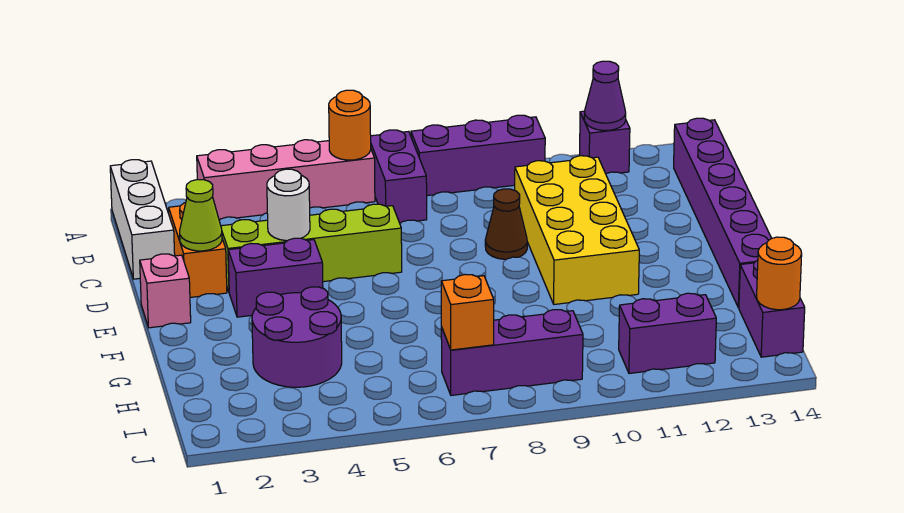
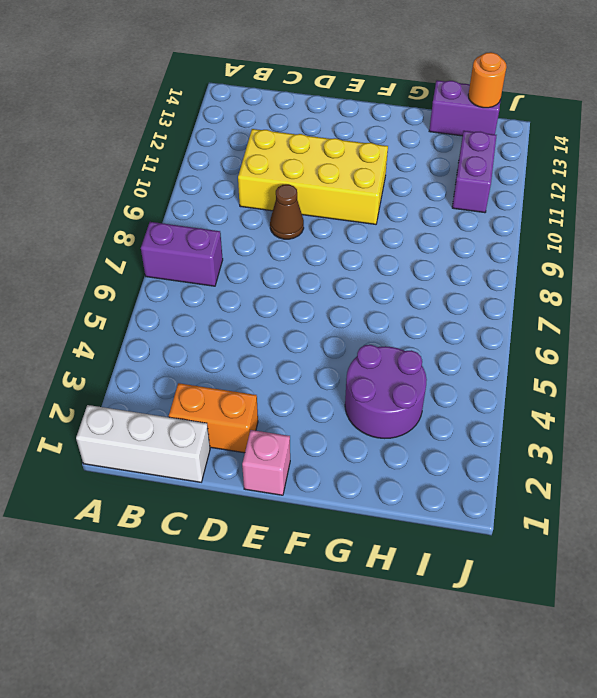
none -> pink 1x4 brick [197,140,375,220]
none -> purple 1x3 brick [411,115,545,196]
none -> purple 1x1 brick [580,111,630,174]

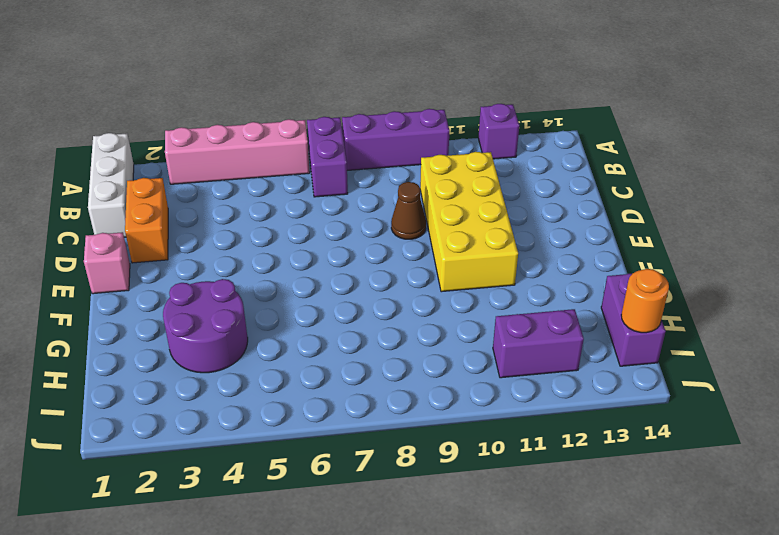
none -> purple 1x6 brick [674,118,772,308]
none -> lime 1x4 brick [221,204,402,291]
none -> purple 1x2 brick [228,238,323,317]

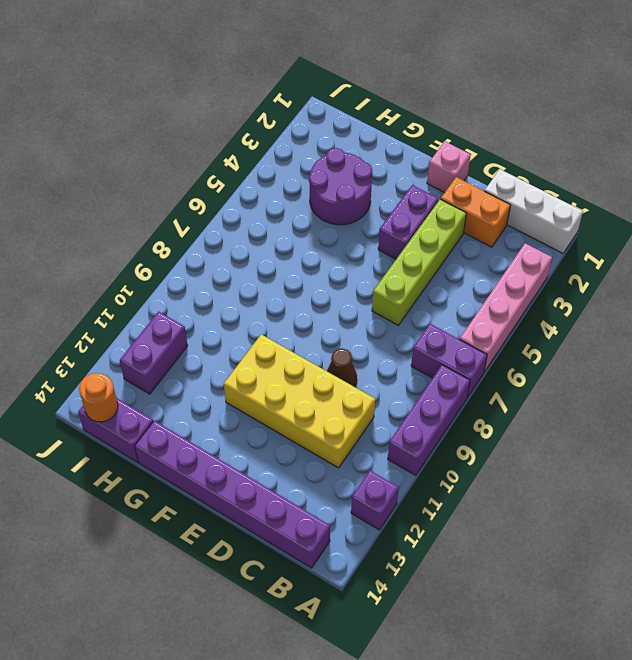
none -> purple 1x3 brick [441,310,583,395]
none -> orange 1x1 round brick [329,90,371,160]
none -> purple 1x1 cone [584,61,626,131]

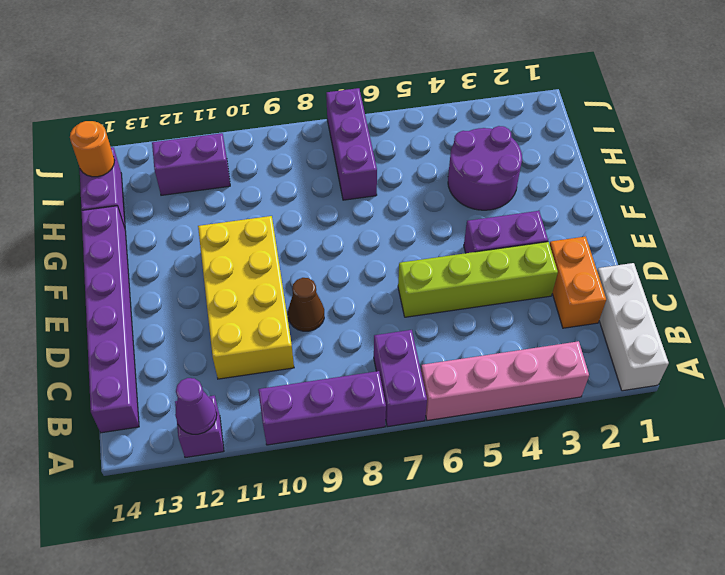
purple 1x3 brick [326,88,377,200] -> purple 1x3 brick turned to [441,310,583,395]
none -> pink 1x1 brick [140,254,191,328]
none -> orange 1x1 round brick [329,90,371,160]
none -> lime 1x1 cone [180,180,222,251]

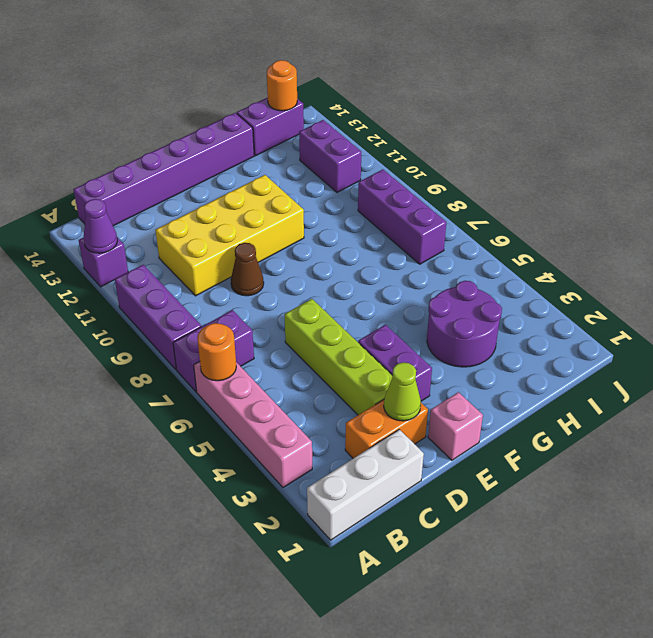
none -> white 1x1 round brick [267,169,310,241]
none -> orange 1x1 brick [441,275,494,350]

